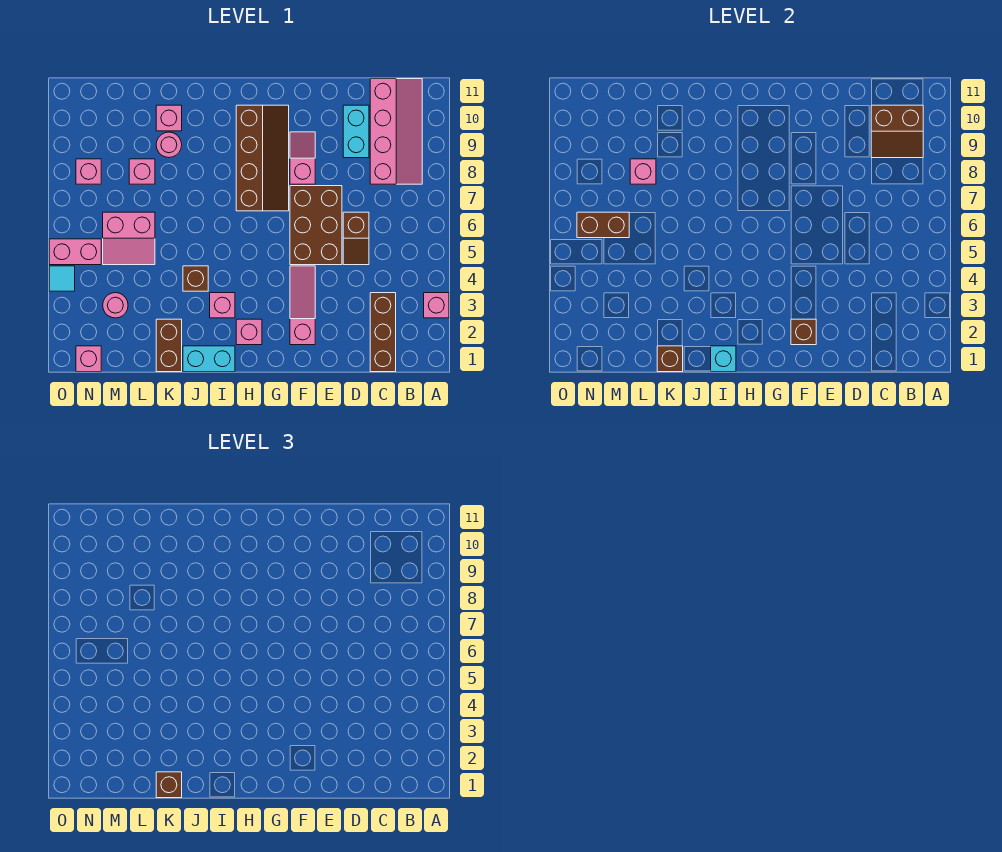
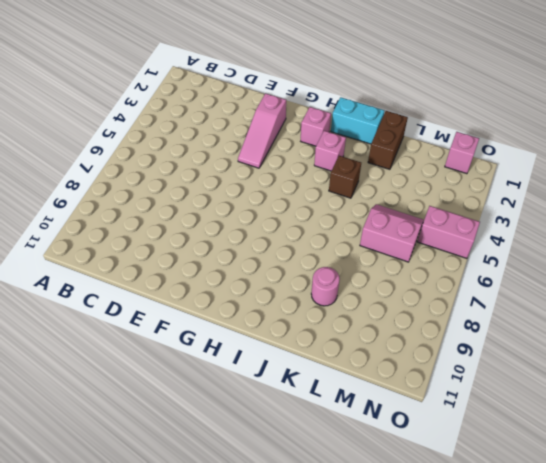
none -> pink 1x1 brick [424,293,449,318]
none -> pink 2x4 slope [370,79,422,184]
none -> brown 1x3 brick [370,293,396,372]
none -> brown 1x2 slope [343,212,369,265]

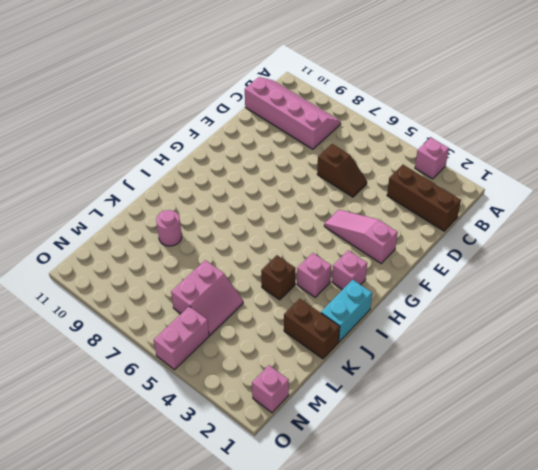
none -> cyan 1x2 brick [343,105,369,158]
none -> brown 2x3 brick [290,186,342,265]
none -> pink 1x2 slope [290,132,315,184]
none -> brown 2x4 slope [236,105,289,211]

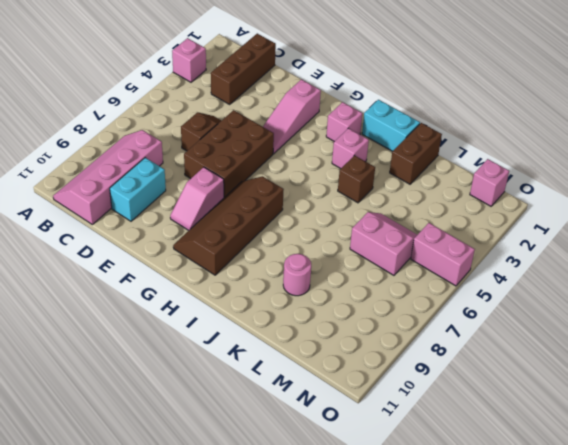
none -> pink 1x1 brick [156,105,182,131]
none -> pink 1x1 brick [129,159,155,184]
none -> pink 1x1 round brick [103,293,128,318]
none -> pink 1x1 brick [76,159,101,184]

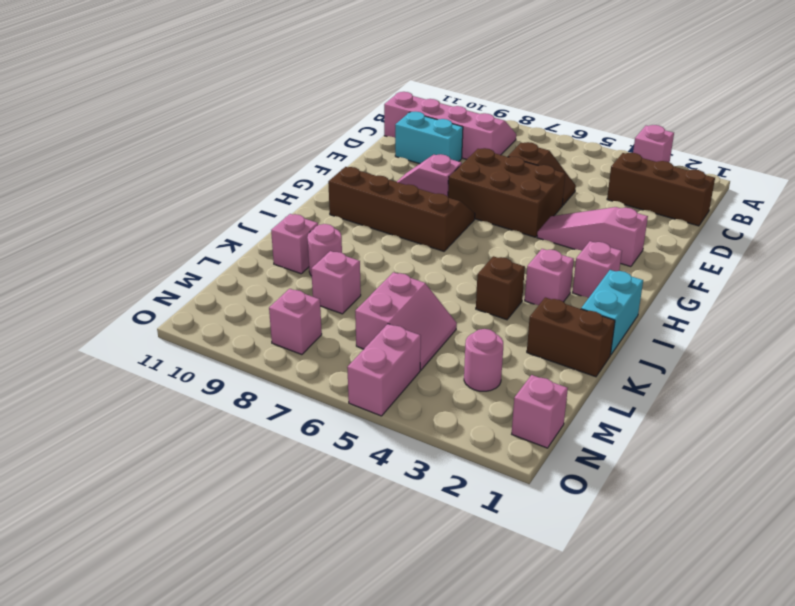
none -> cyan 1x1 tile [49,266,75,291]
none -> brown 2x2 slope [871,105,923,158]
none -> brown 1x1 brick [791,319,816,345]
none -> cyan 1x1 brick [711,346,736,372]

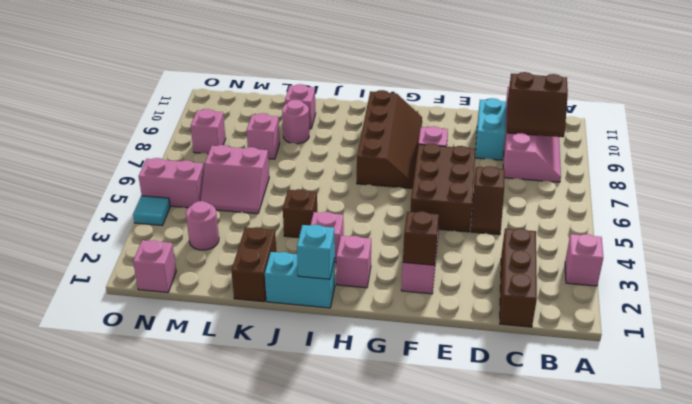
none -> brown 1x1 brick [657,346,683,372]
none -> pink 1x1 brick [630,159,656,184]
none -> brown 1x2 brick [577,212,629,238]
none -> brown 1x1 brick [156,772,182,798]

